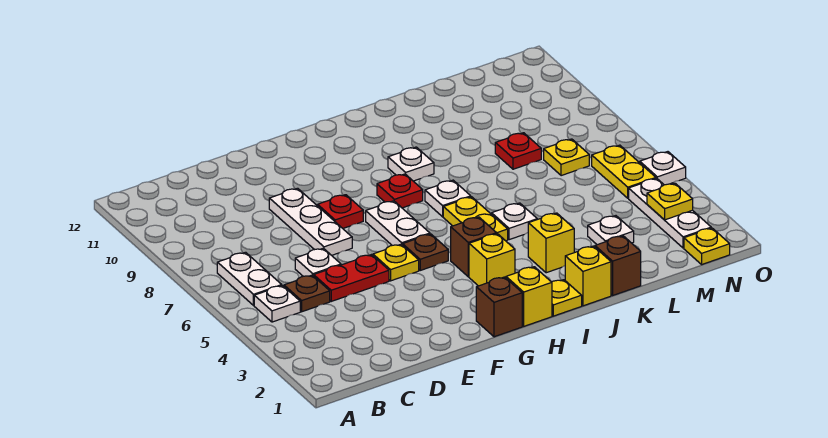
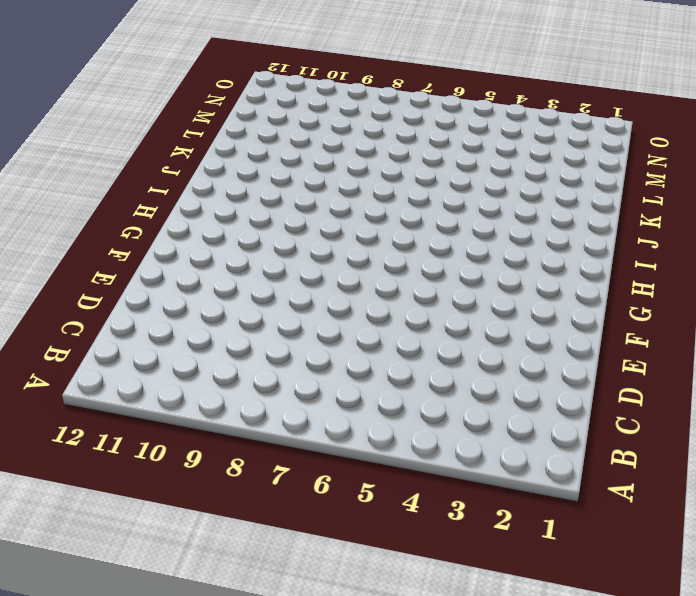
none -> white 1x1 plate [254,286,300,322]
none -> white 1x2 plate [217,252,282,306]
none -> brown 1x1 plate [284,275,330,312]
none -> red 1x2 plate [314,255,389,301]

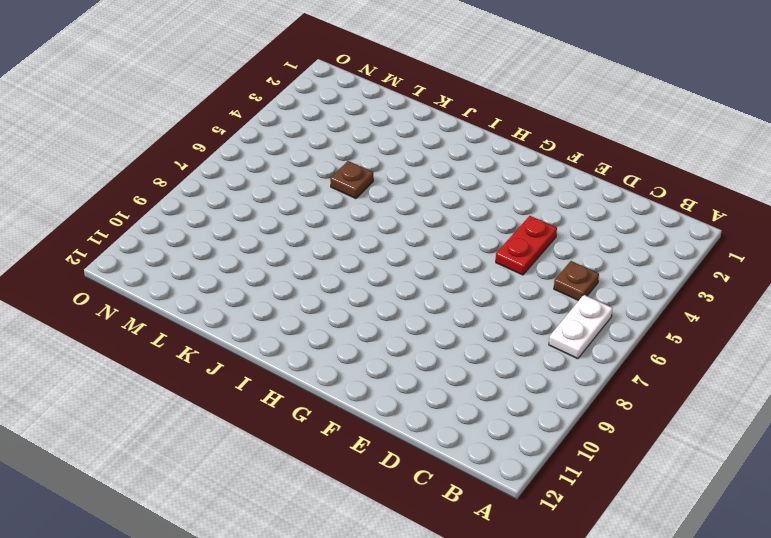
red 1x2 plate [496,216,557,275] -> red 1x2 plate turned to [314,255,389,301]
brown 1x1 plate [330,161,373,199] -> brown 1x1 plate moved to [403,234,448,270]
none -> white 1x1 plate [254,286,300,322]
none -> white 1x1 plate [295,248,341,276]
none -> white 1x3 plate [269,188,352,255]
none -> yellow 1x1 plate [373,244,419,281]

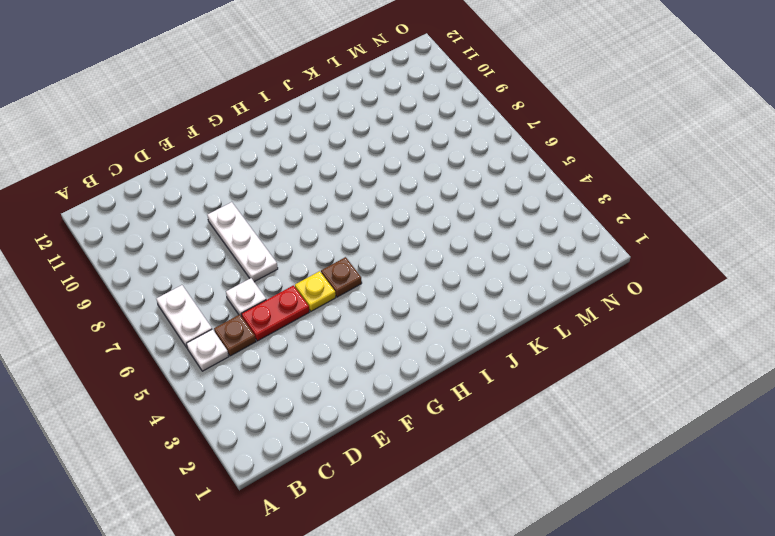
none -> red 1x1 plate [318,195,363,228]
none -> brown 1x1 brick [476,277,522,337]
none -> white 1x2 plate [366,201,430,245]
none -> yellow 1x1 brick [506,267,552,326]

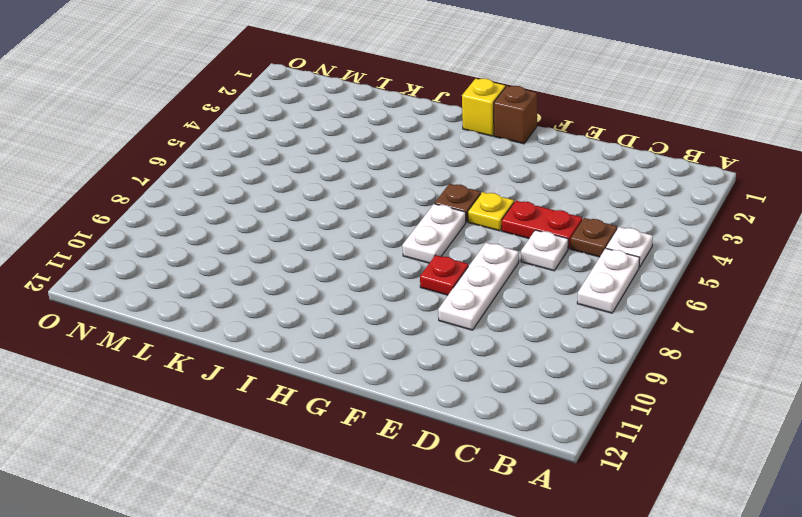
none -> yellow 1x1 brick [469,234,515,286]
none -> brown 1x1 brick [451,217,496,277]
none -> red 1x1 plate [377,174,423,208]
none -> yellow 1x1 plate [552,280,582,316]

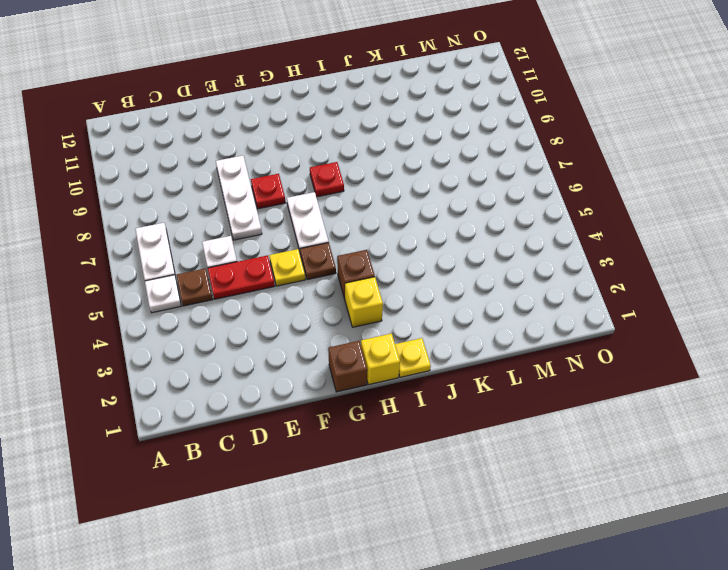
none -> yellow 1x2 plate [443,197,508,241]
none -> white 1x1 plate [425,180,471,217]
none -> white 1x1 plate [388,147,434,181]
none -> yellow 1x1 brick [565,246,611,306]

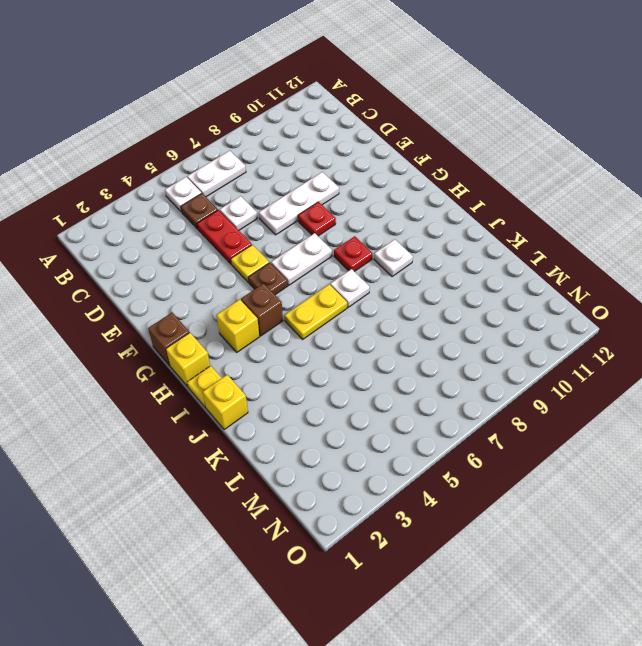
none -> yellow 1x1 brick [528,213,574,273]
none -> white 1x1 plate [492,203,537,240]
none -> brown 1x1 brick [595,236,641,295]
none -> white 1x1 plate [588,216,634,245]

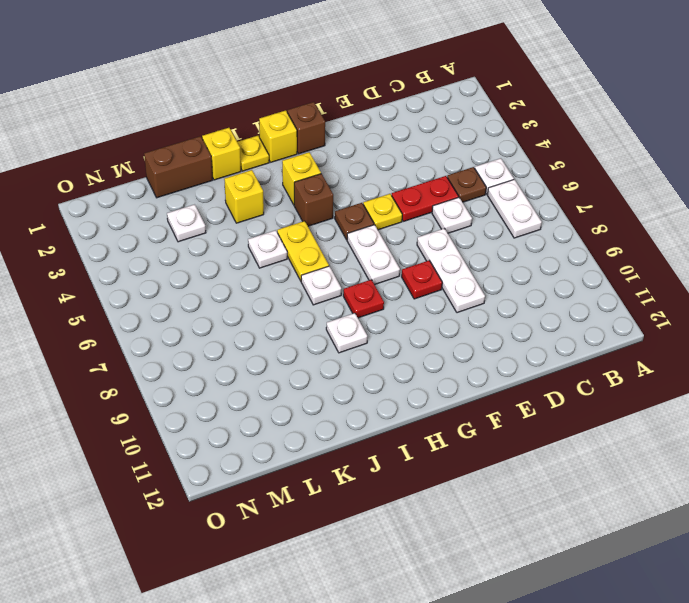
brown 1x2 brick [144,136,213,198] -> brown 1x1 brick [595,236,641,295]
none -> red 1x1 plate [495,133,541,169]
none -> yellow 1x1 plate [544,139,589,176]
none -> yellow 1x1 plate [684,228,730,264]
none -> white 1x3 plate [629,178,711,248]

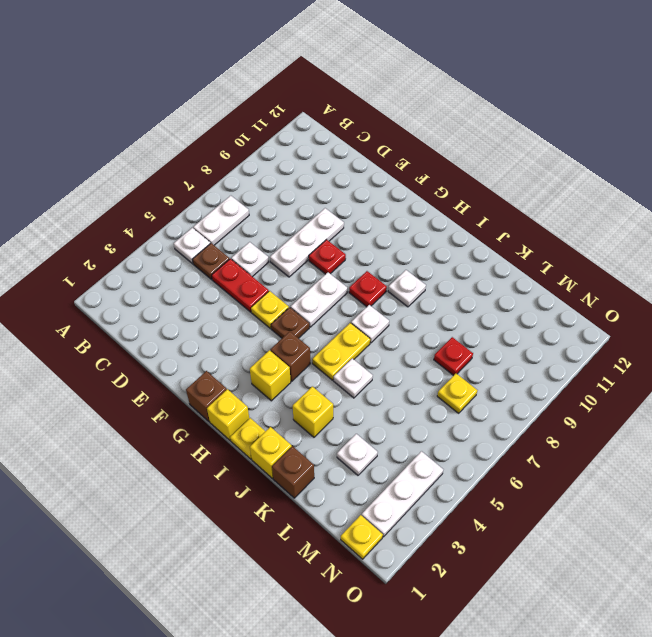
none -> yellow 1x2 plate [592,145,656,198]
none -> white 1x1 plate [640,152,686,185]
none -> yellow 1x1 plate [647,183,693,220]

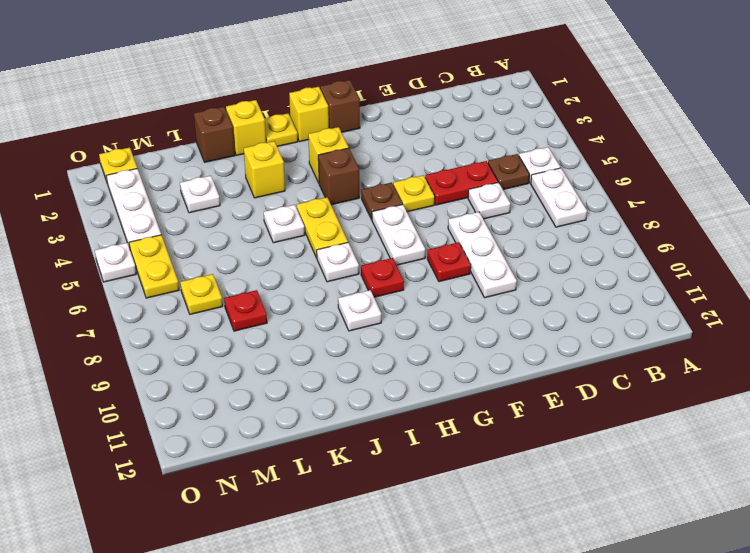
none -> yellow 1x1 plate [647,183,693,220]

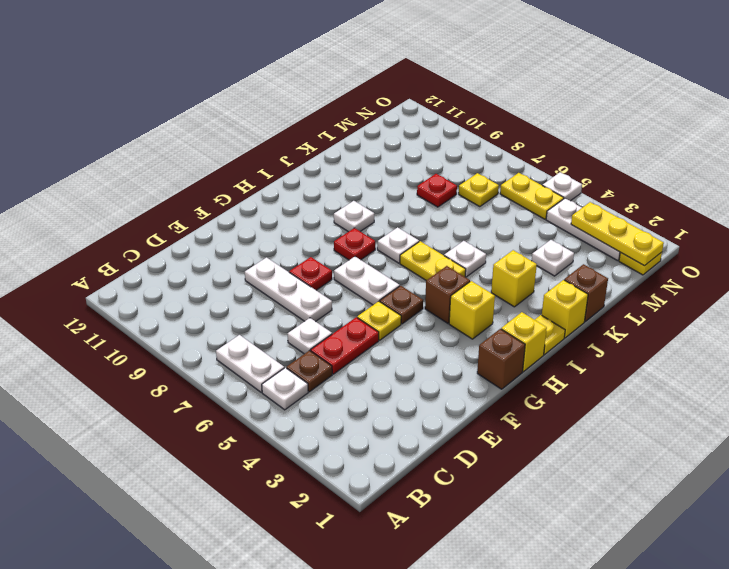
yellow 1x3 plate [571,202,664,266] -> yellow 1x1 plate [647,183,693,220]

